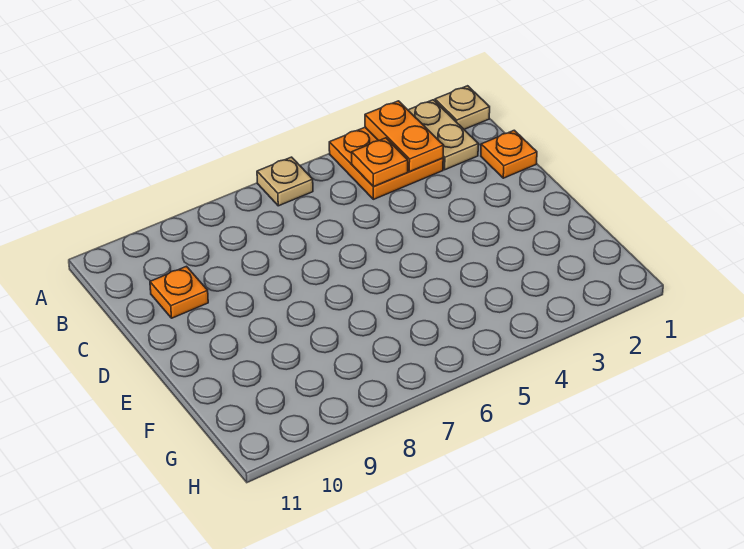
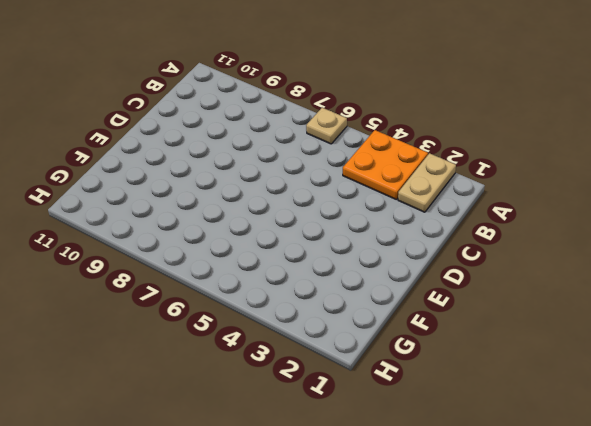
none -> tan 1x1 plate [435,86,490,129]
none -> orange 1x1 plate [481,130,537,178]

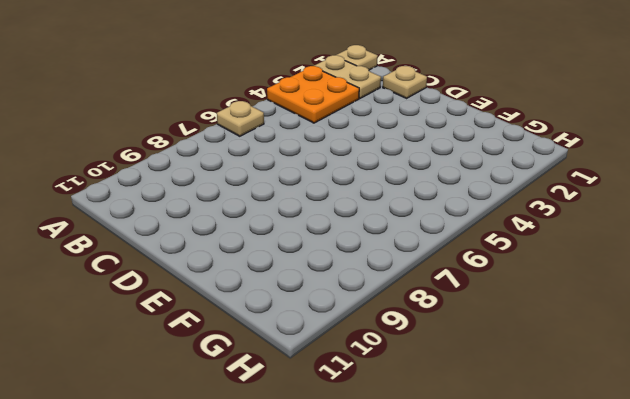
tan 1x1 plate [383,66,427,98] -> orange 1x1 plate [481,130,537,178]
none -> orange 1x1 plate [150,266,208,318]
none -> orange 1x2 plate [365,101,444,172]

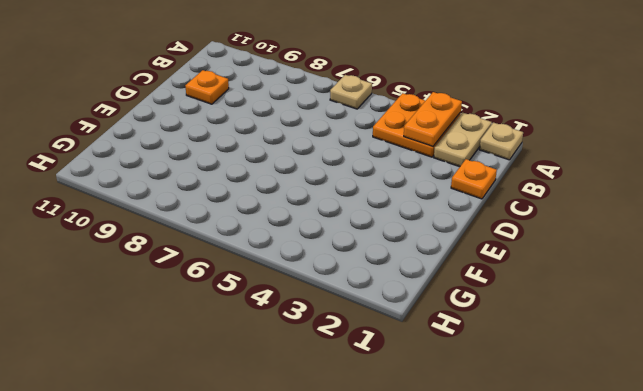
none -> orange 1x1 plate [352,138,408,187]

